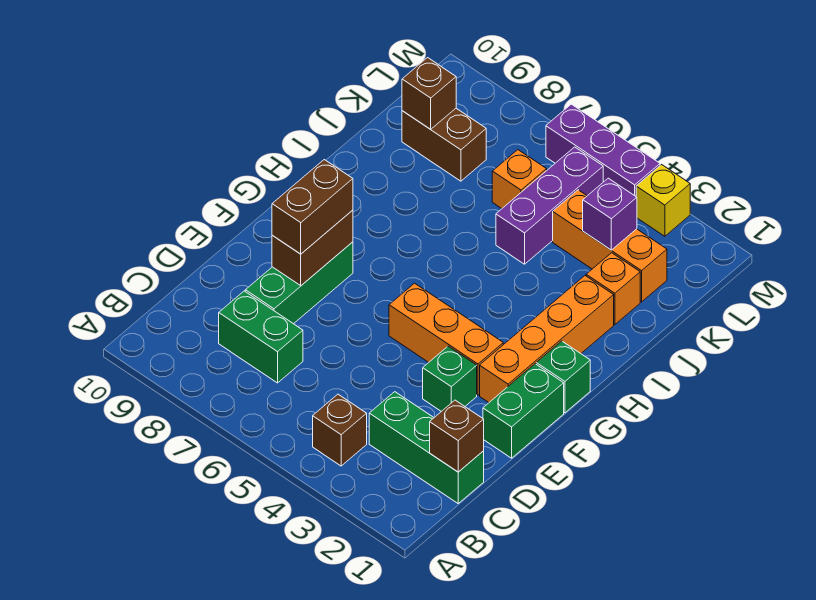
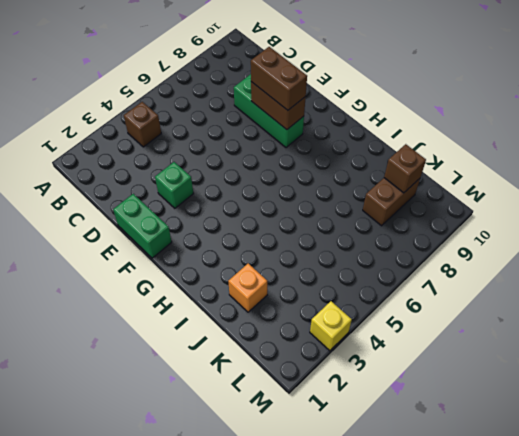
none -> green 1x3 brick [369,392,484,503]
none -> green 1x2 brick [219,291,303,383]
none -> orange 1x4 brick [480,276,614,402]

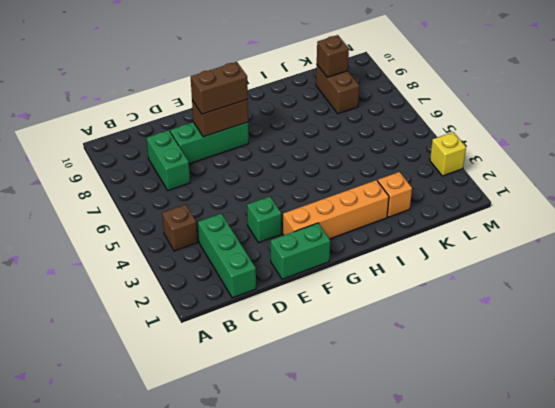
none -> orange 1x3 brick [389,283,503,395]
none -> green 1x1 brick [536,341,590,413]
none -> purple 1x3 brick [496,147,603,264]

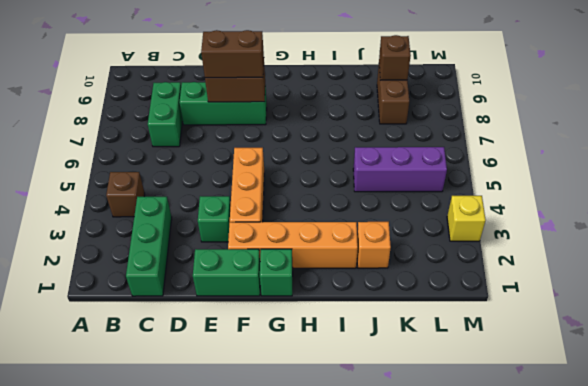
none -> orange 1x3 brick [553,190,667,302]
none -> orange 1x1 brick [492,150,547,209]
none -> purple 1x3 brick [546,104,660,196]

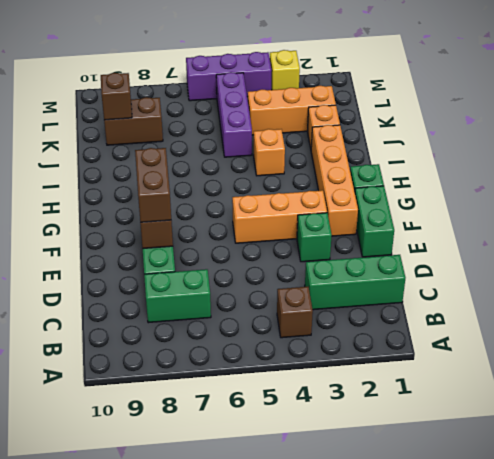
orange 1x1 brick [253,129,285,176] -> orange 1x1 brick moved to [492,150,547,209]
none -> brown 1x1 brick [430,400,484,472]
none -> purple 1x1 brick [583,178,637,250]

